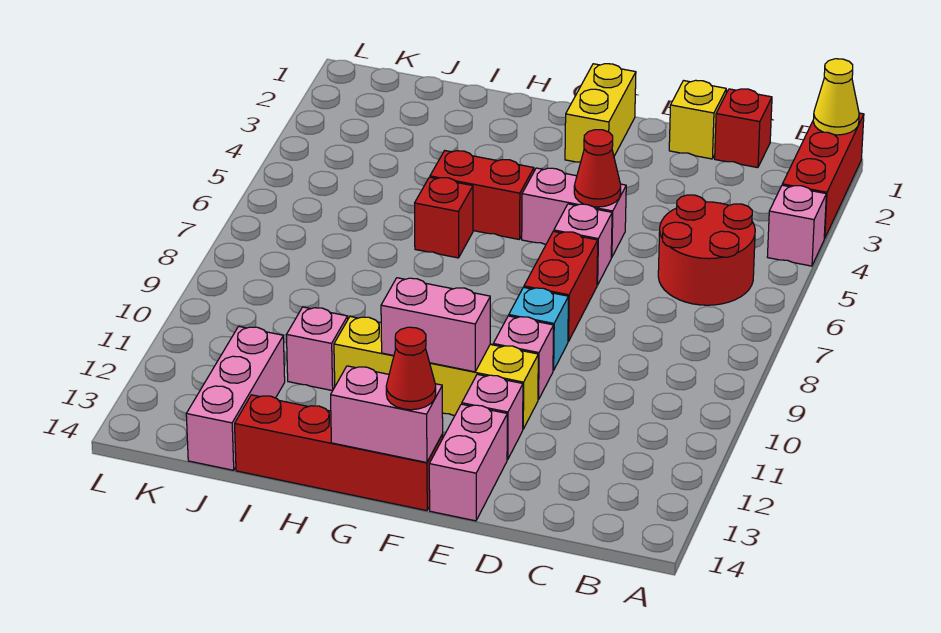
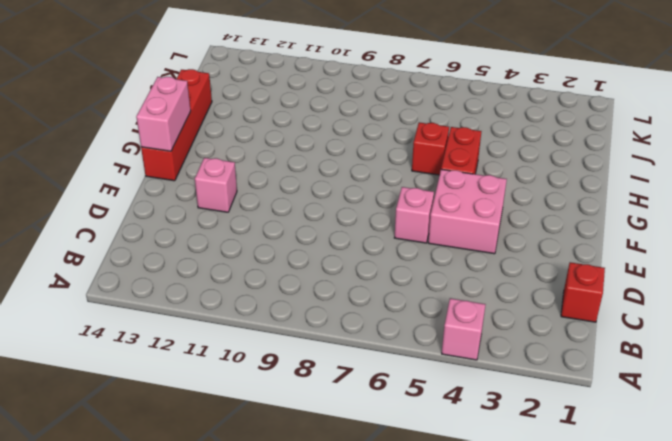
pink 2x2 brick [428,169,507,254] -> pink 1x2 brick [522,168,626,258]
none -> red 1x3 brick [782,113,864,238]
none -> red 2x2 round brick [658,195,755,305]
none -> yellow 1x1 brick [669,80,726,159]

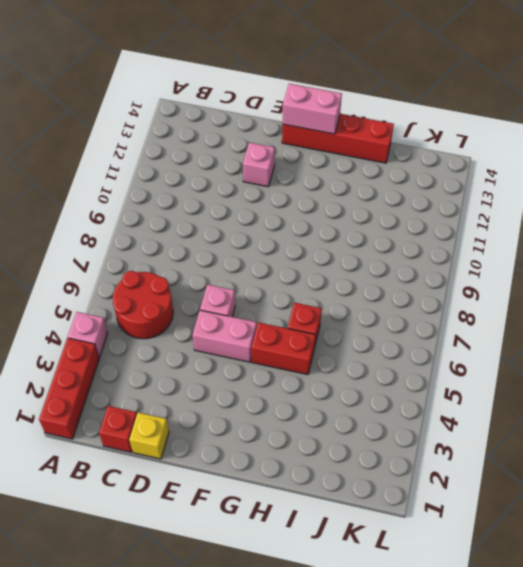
none -> red 1x2 brick [524,231,598,342]
none -> cyan 1x1 brick [509,287,568,371]
none -> pink 1x1 brick [493,316,554,400]

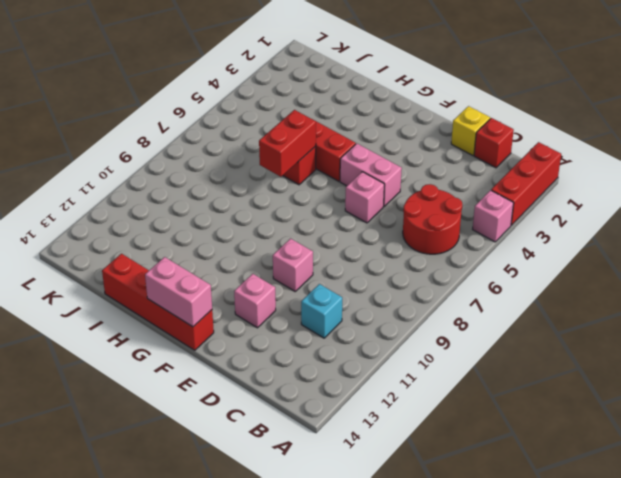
cyan 1x1 brick [301,284,342,338] -> cyan 1x1 brick moved to [509,287,568,371]
red 1x2 brick [259,110,316,177] -> red 1x2 brick moved to [524,231,598,342]
none -> yellow 1x4 brick [334,317,538,429]
none -> pink 1x2 brick [429,404,507,521]
none -> yellow 1x2 brick [565,64,636,162]

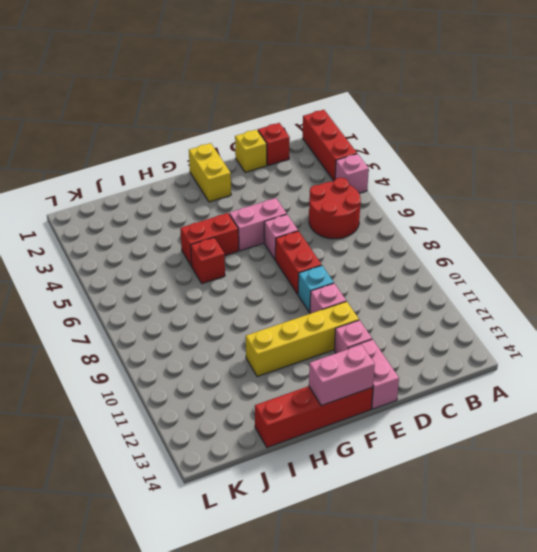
none -> pink 1x1 brick [286,307,348,391]
none -> pink 1x3 brick [186,326,285,470]
none -> yellow 1x1 cone [813,59,859,135]

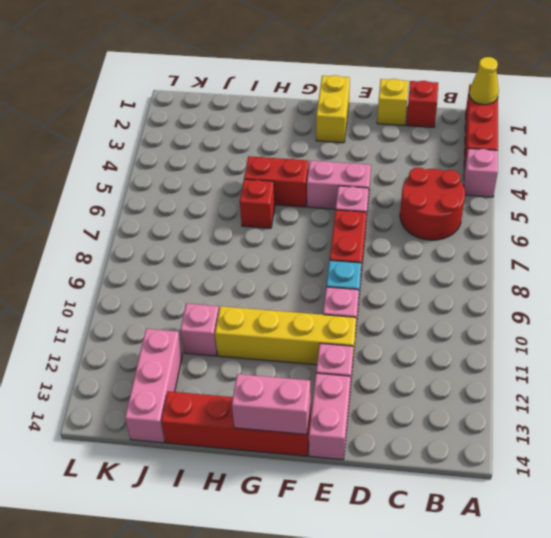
none -> red 1x1 cone [574,130,621,207]
none -> pink 1x2 brick [381,278,490,372]
none -> red 1x1 cone [386,327,436,410]

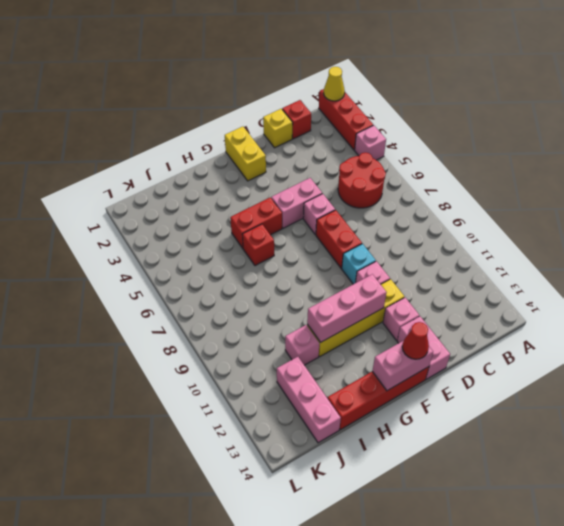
pink 1x3 brick [307,274,387,342] -> pink 1x2 brick [381,278,490,372]
none -> red 1x1 cone [574,130,621,207]

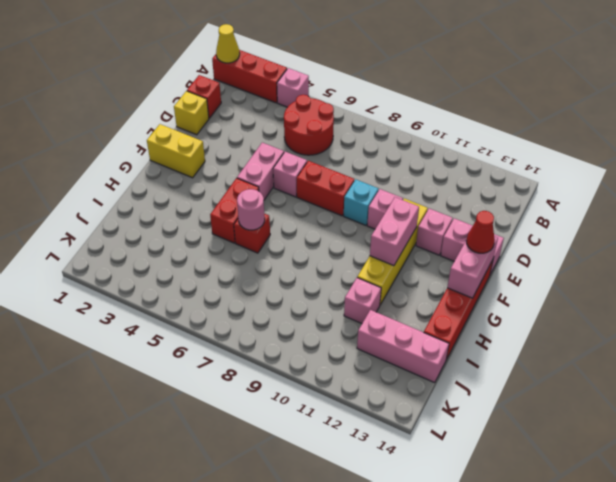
pink 1x1 round brick [237,189,265,230] -> none
none -> red 1x1 cone [574,130,621,207]

